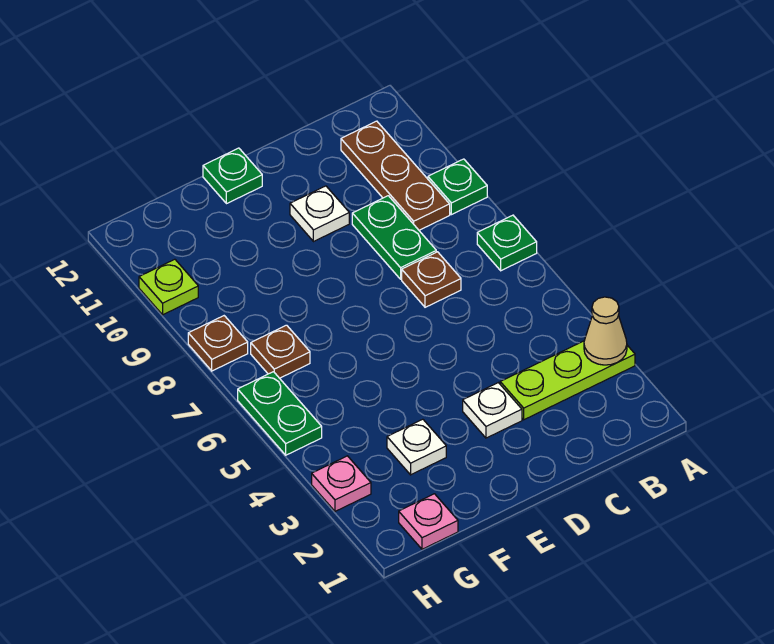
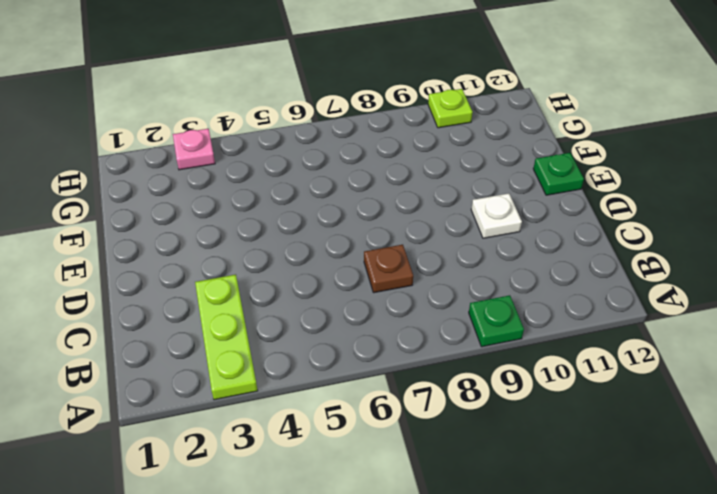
none -> green 1x1 plate [477,215,537,271]
none -> brown 1x3 plate [341,121,450,230]
none -> green 1x2 plate [352,196,436,279]

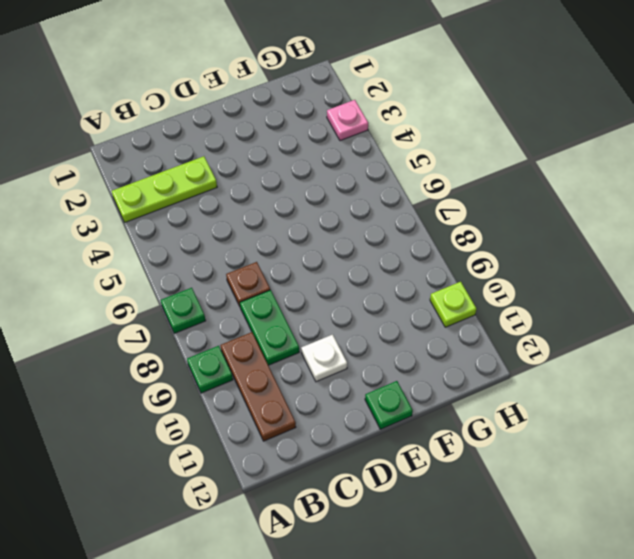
none -> white 1x1 plate [463,383,522,438]
none -> white 1x1 plate [387,419,446,475]
none -> pink 1x1 plate [399,494,458,549]

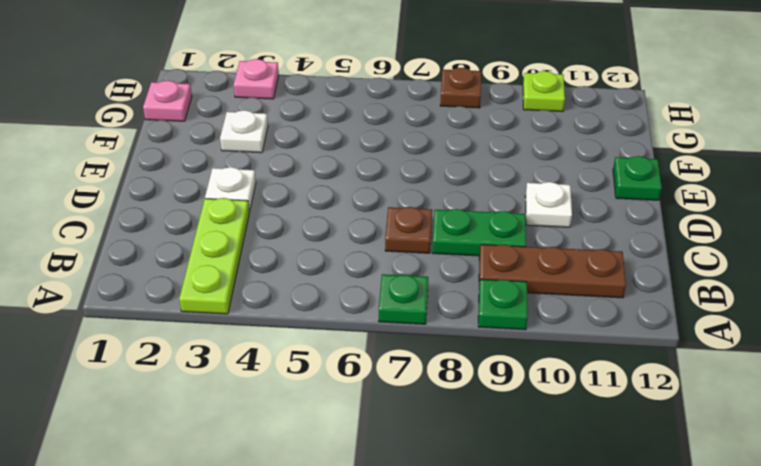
none -> brown 1x1 plate [251,325,310,378]
none -> green 1x2 plate [238,372,322,455]
none -> tan 1x1 cone [584,297,627,365]

